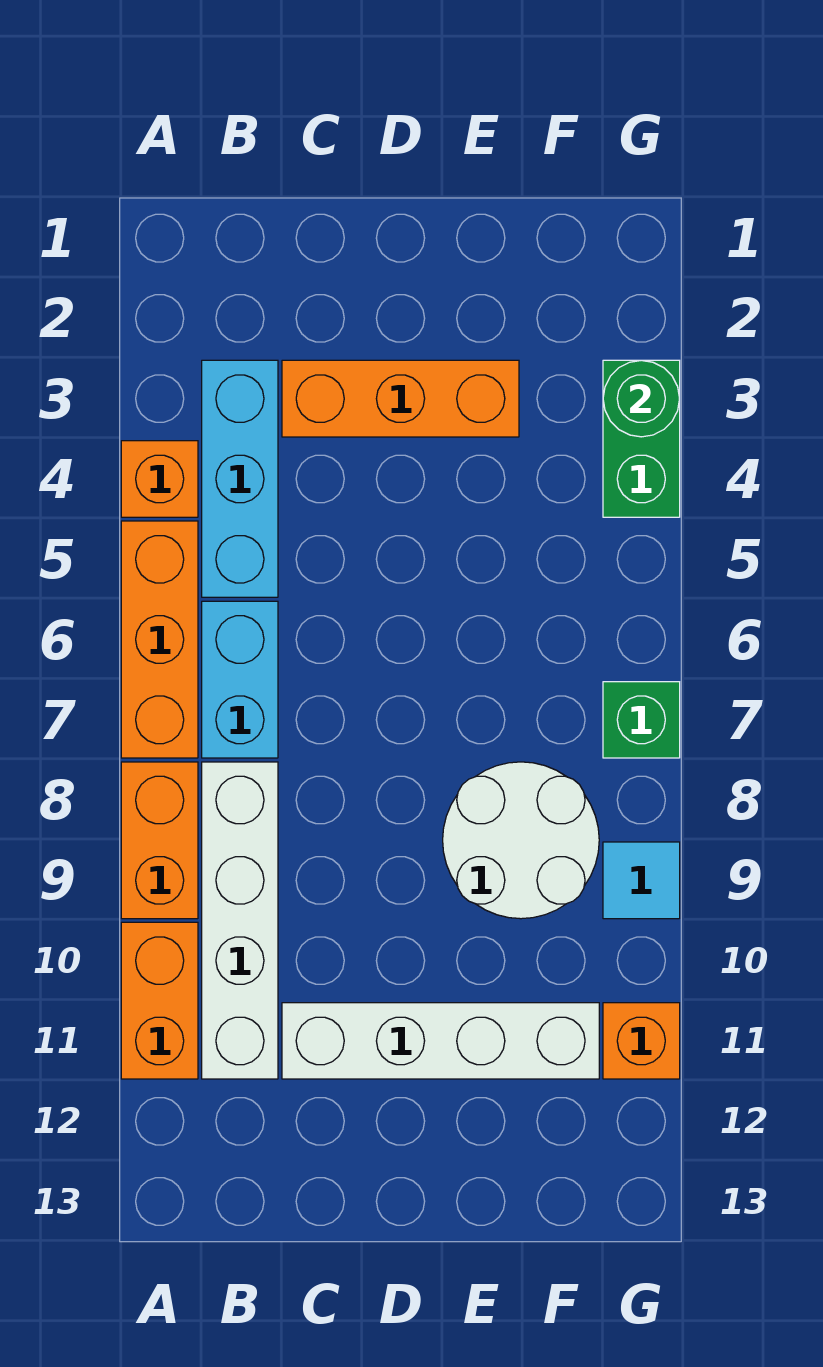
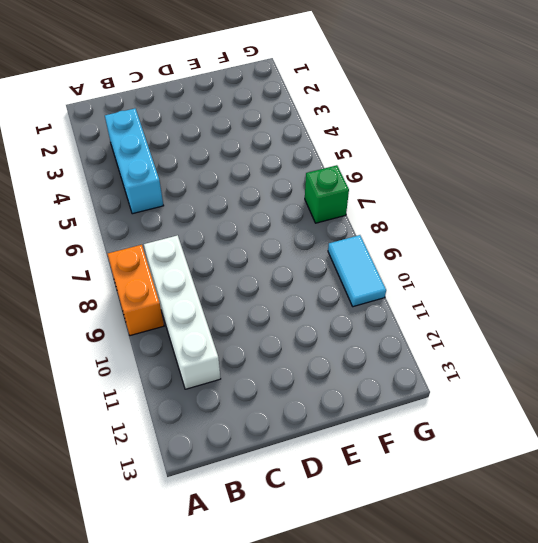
cyan 1x2 tile [328,235,386,307] -> cyan 1x1 tile [603,842,680,919]
none -> orange 1x1 brick [121,441,198,517]
none -> orange 1x3 brick [121,521,198,758]
none -> orange 1x2 brick [121,922,198,1079]

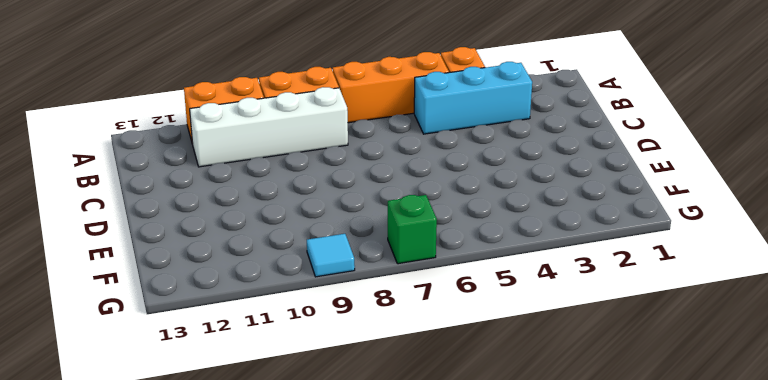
none -> cyan 1x2 brick [202,601,278,758]
none -> orange 1x3 brick [282,360,519,437]
none -> white 1x4 brick [282,1003,599,1079]

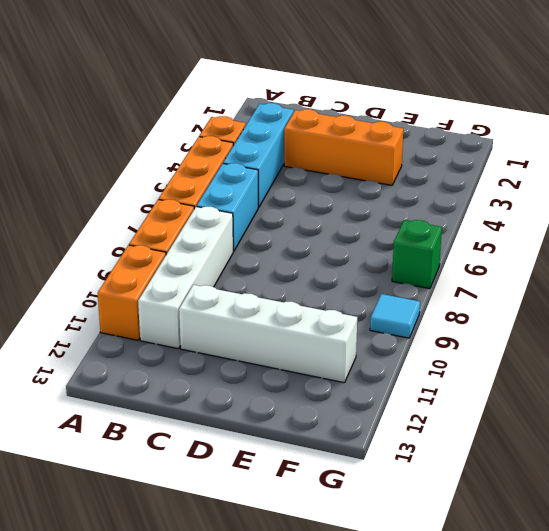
none -> white 2x2 round brick [443,762,599,919]
none -> green 1x2 brick [603,360,680,517]
none -> orange 1x1 brick [603,1003,680,1079]

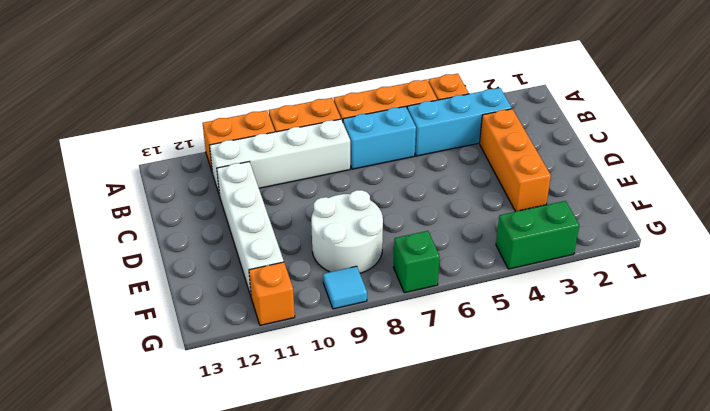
none -> green 1x1 round brick [603,360,680,437]

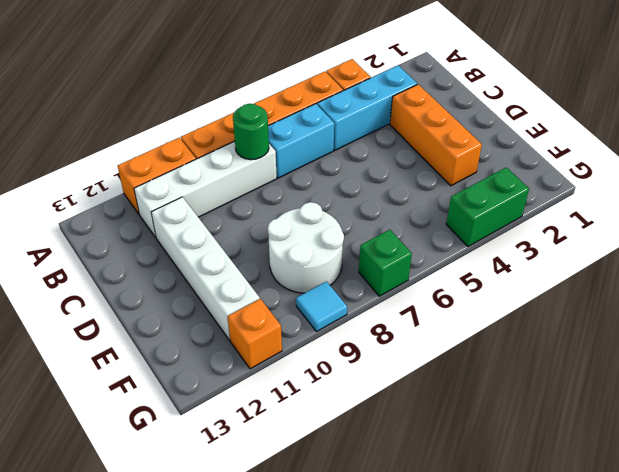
green 1x1 round brick [233,104,269,160] -> green 1x1 round brick moved to [603,360,680,437]

